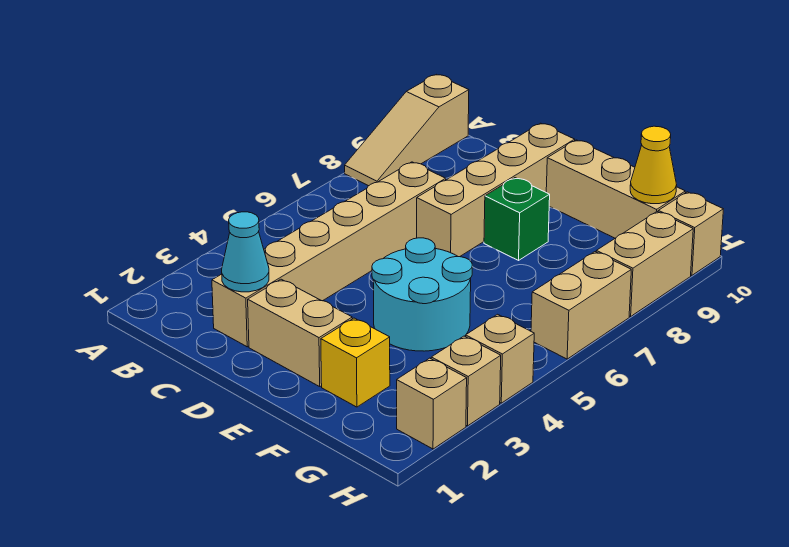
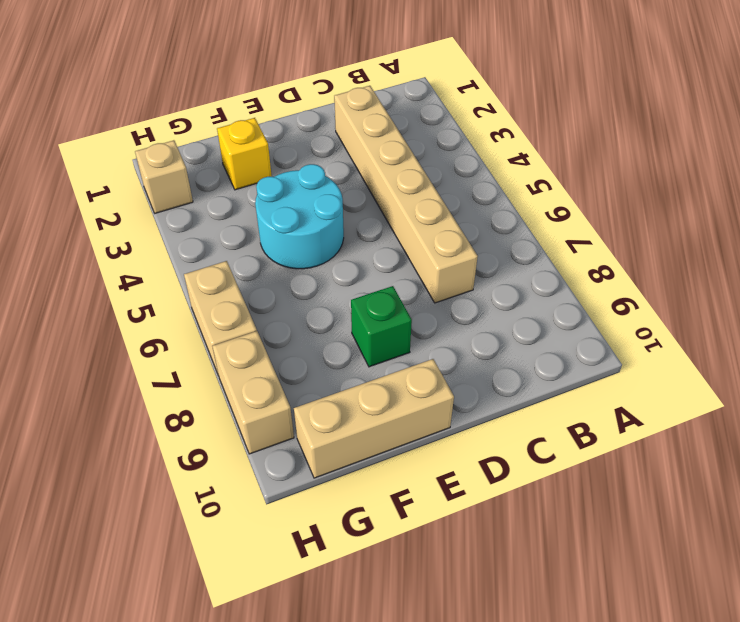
none -> tan 1x3 slope [345,74,469,186]
none -> tan 1x2 brick [248,279,352,387]
none -> tan 1x4 brick [417,123,575,257]

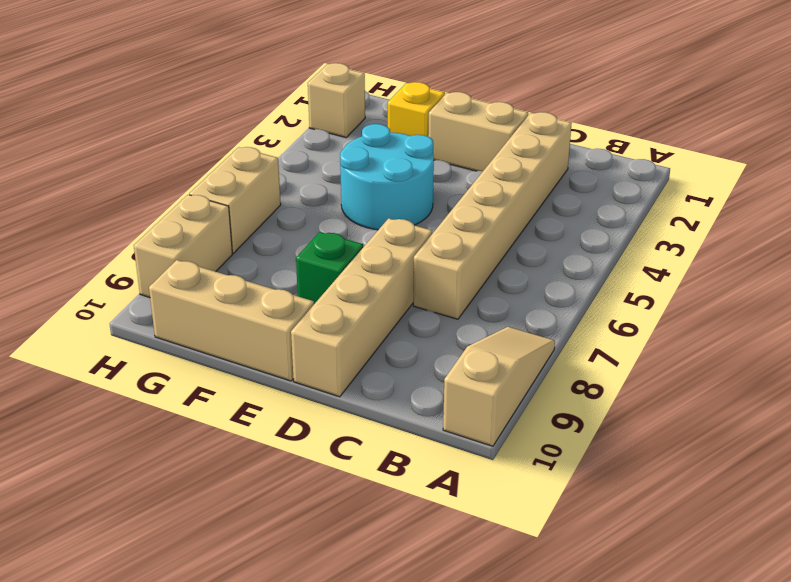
none -> tan 1x1 brick [431,336,501,426]
none -> tan 1x1 brick [466,314,534,403]
none -> tan 1x1 brick [658,192,723,275]

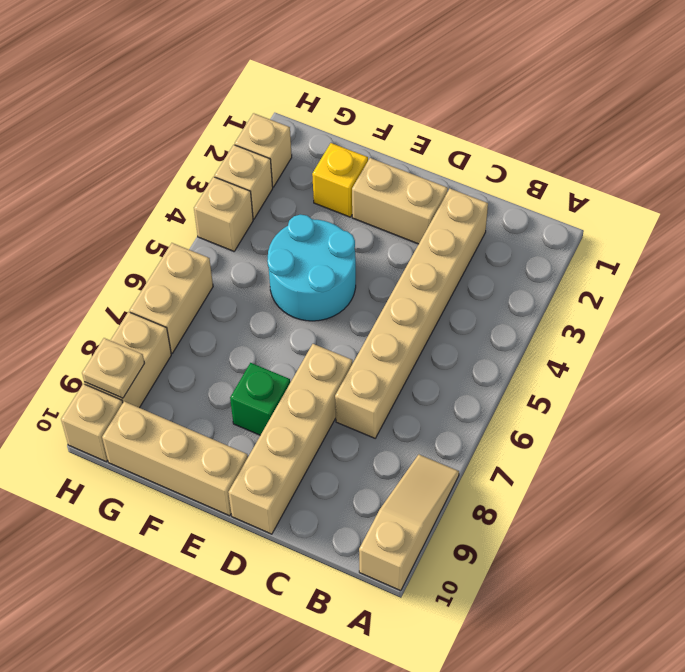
tan 1x1 plate [82,338,145,398] -> none
none -> cyan 1x1 cone [222,212,269,292]
none -> yellow 1x1 cone [630,126,677,204]

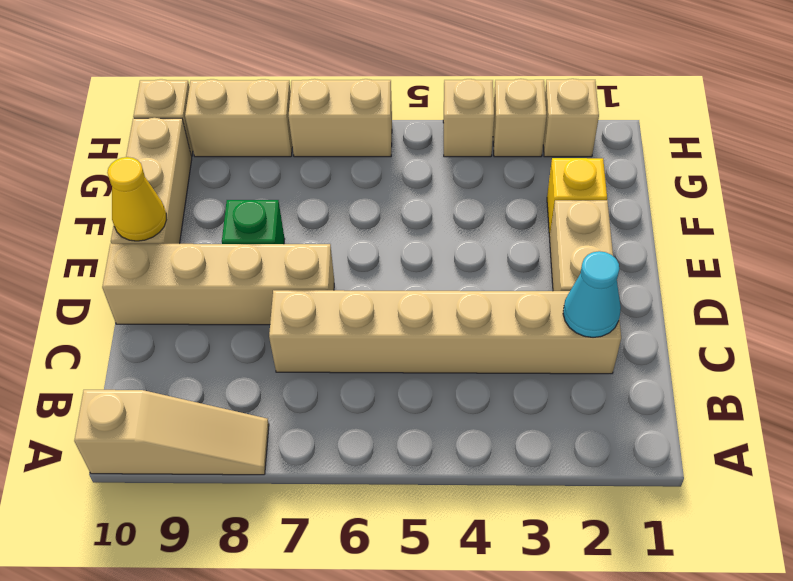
yellow 1x1 cone [107,157,167,241] -> yellow 1x1 cone moved to [630,126,677,204]
none -> cyan 2x2 round brick [372,238,472,351]

